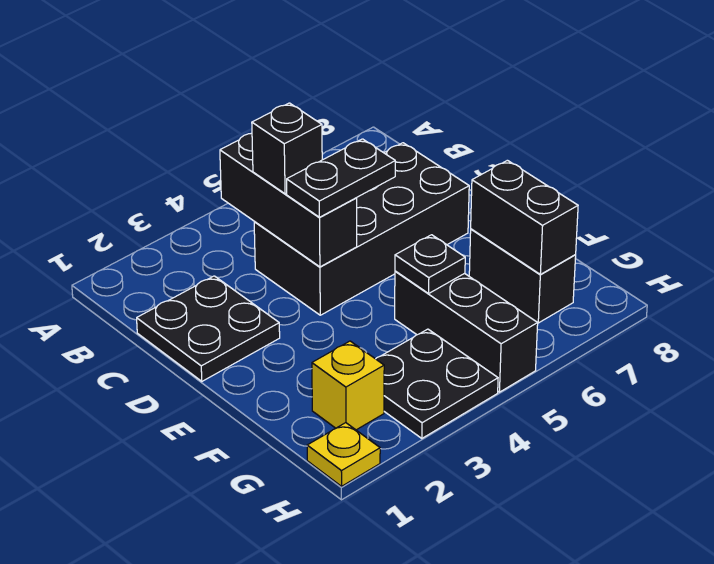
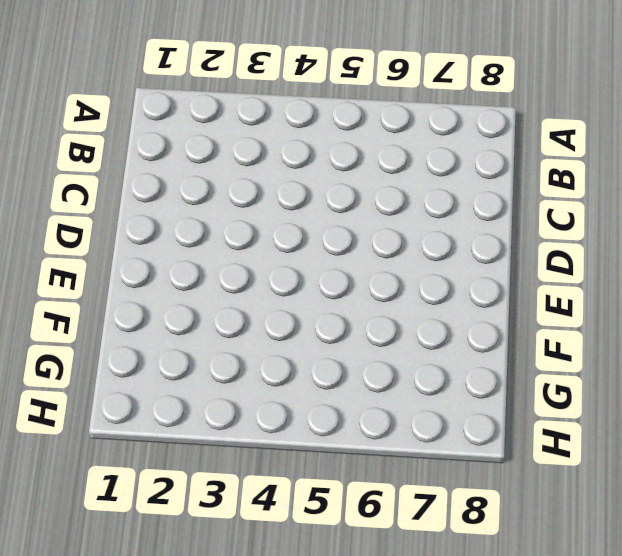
none -> black 2x2 plate [137,276,280,381]
none -> black 2x4 brick [254,143,469,315]
none -> black 1x3 brick [395,271,538,392]

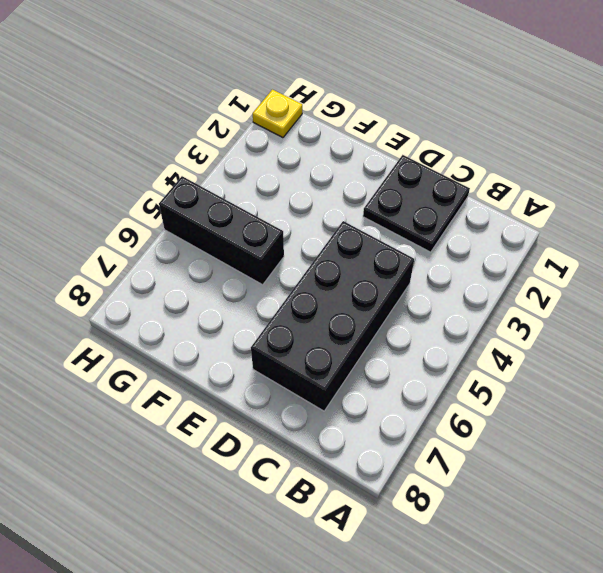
none -> black 1x2 brick [469,229,576,323]
none -> yellow 1x1 brick [312,341,384,430]
none -> black 2x2 plate [376,329,498,438]

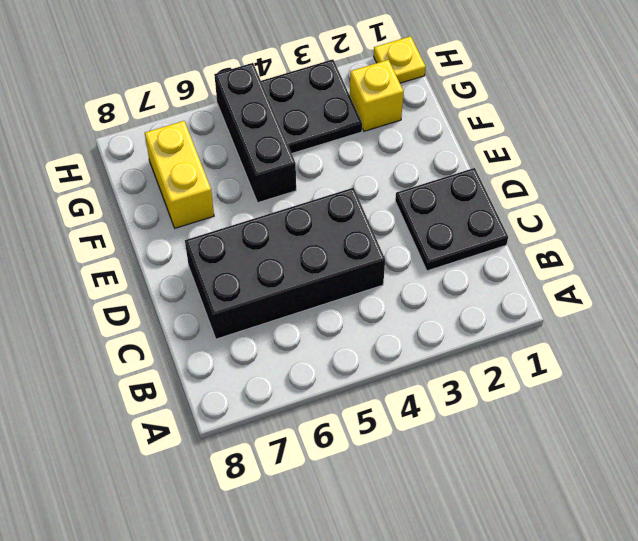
yellow 1x2 brick [145,121,214,228] -> black 1x2 brick [469,229,576,323]
none -> black 1x3 brick [220,133,357,267]
none -> black 1x1 plate [395,235,465,293]
none -> black 1x2 brick [471,160,578,274]

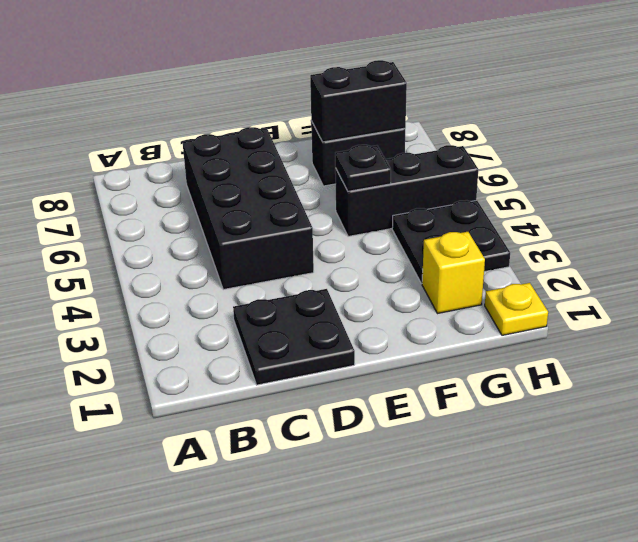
none -> black 1x3 brick [220,133,357,267]
none -> black 1x1 brick [252,103,322,194]
none -> black 1x2 plate [287,139,395,217]

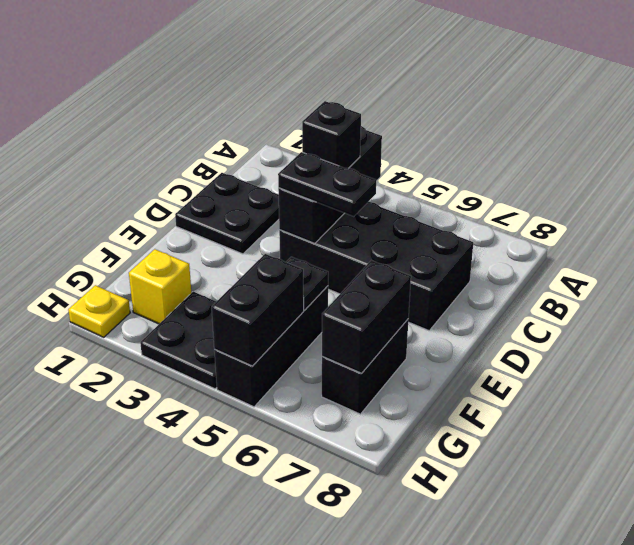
black 1x2 brick [212,254,304,366] -> none

